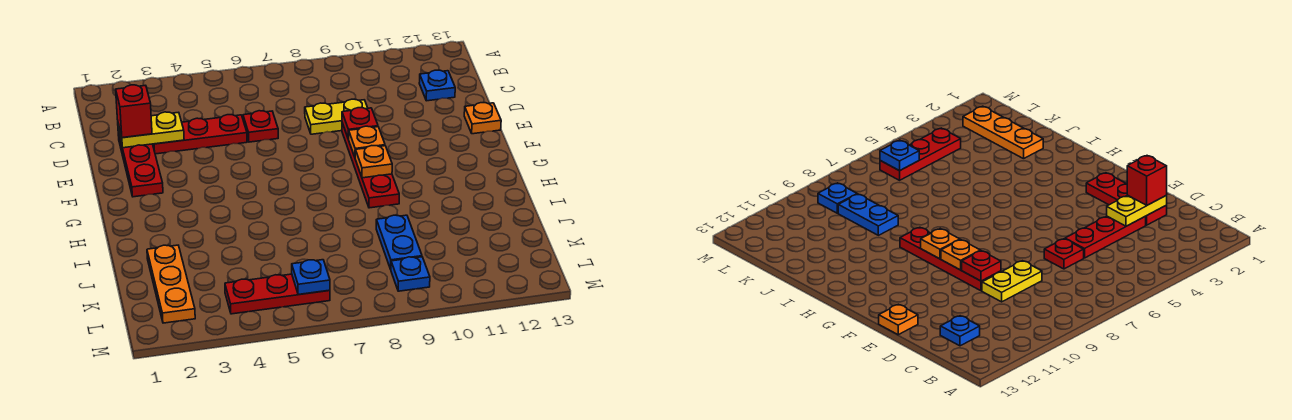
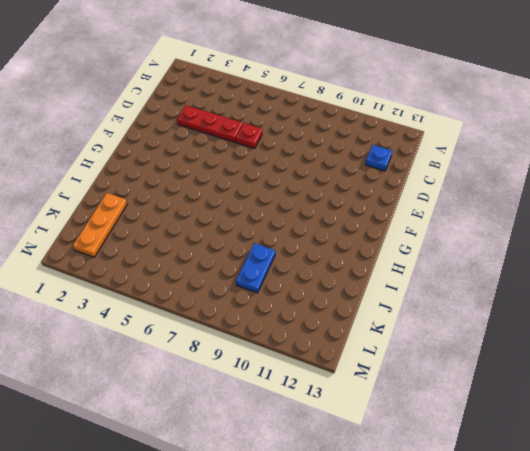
none -> red 1x3 plate [118,132,163,197]
none -> yellow 1x2 plate [305,99,367,134]
none -> red 1x4 plate [342,123,399,208]

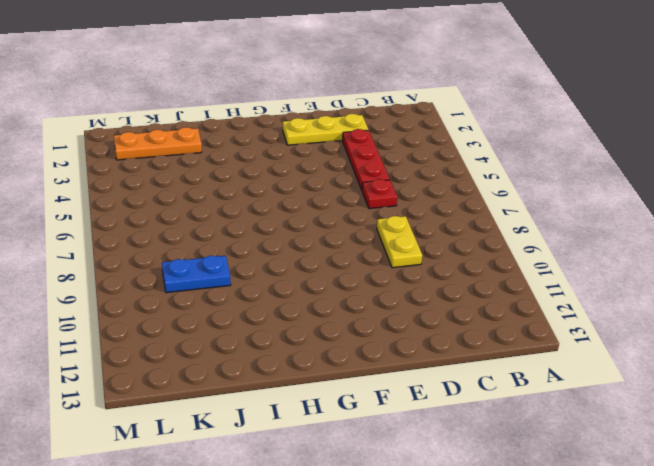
yellow 1x3 plate [283,114,369,145] -> red 1x3 plate [118,132,163,197]
none -> blue 1x1 plate [419,70,455,101]
none -> red 1x4 plate [342,123,399,208]
none -> orange 1x1 plate [464,103,501,134]

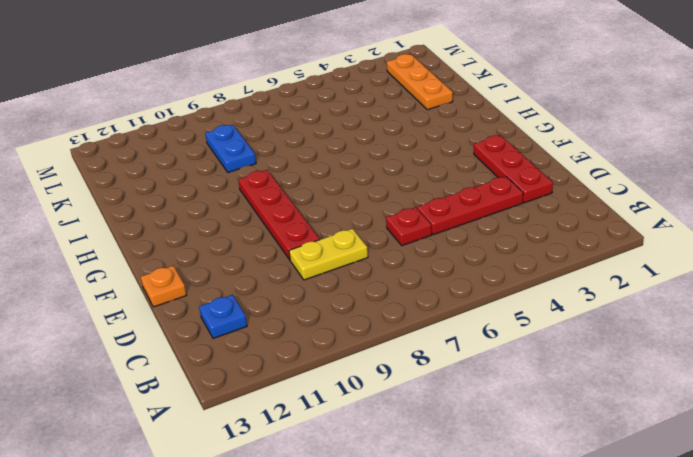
none -> red 1x3 plate [225,274,330,314]
none -> blue 1x1 plate [391,257,430,291]
none -> yellow 1x2 plate [118,112,184,148]

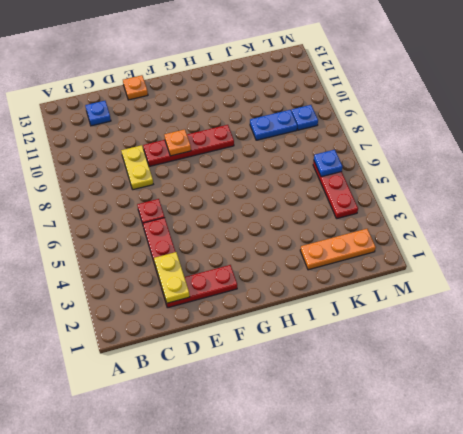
none -> red 1x1 plate [342,108,378,139]
none -> orange 1x1 plate [355,146,392,178]
none -> red 1x1 brick [116,85,152,138]

